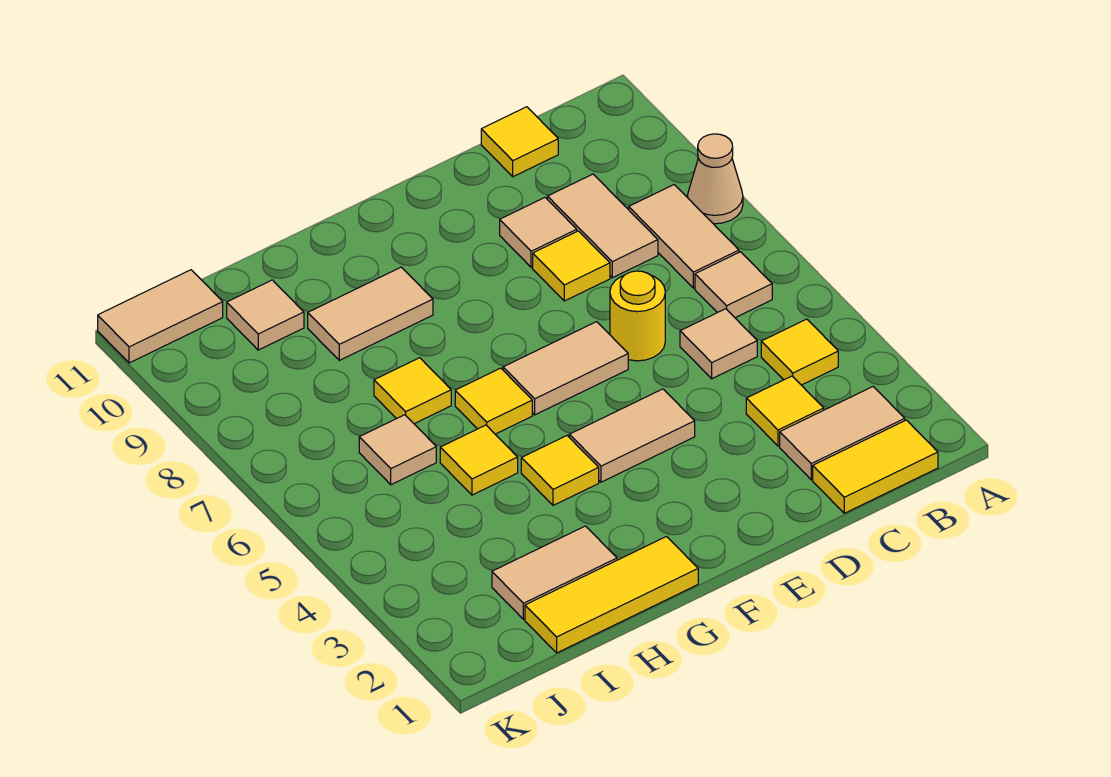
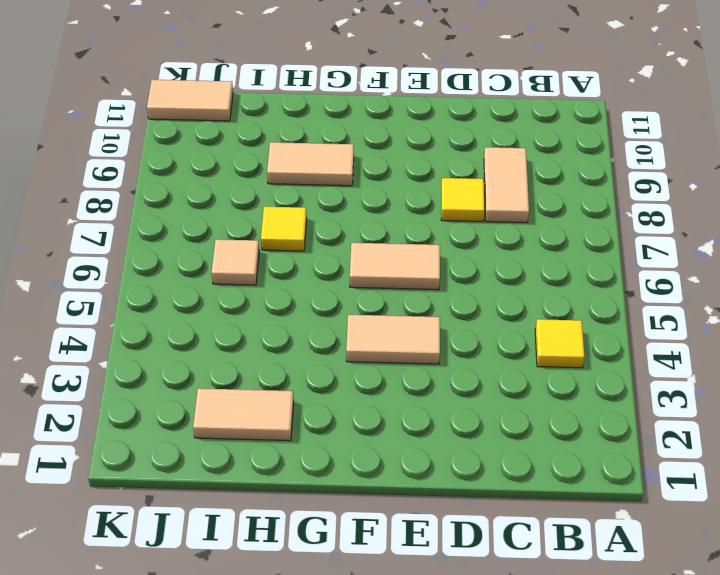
none -> tan 1x1 cone [687,134,743,224]
none -> yellow 1x2 tile [813,420,938,513]
none -> tan 1x2 tile [780,387,905,480]

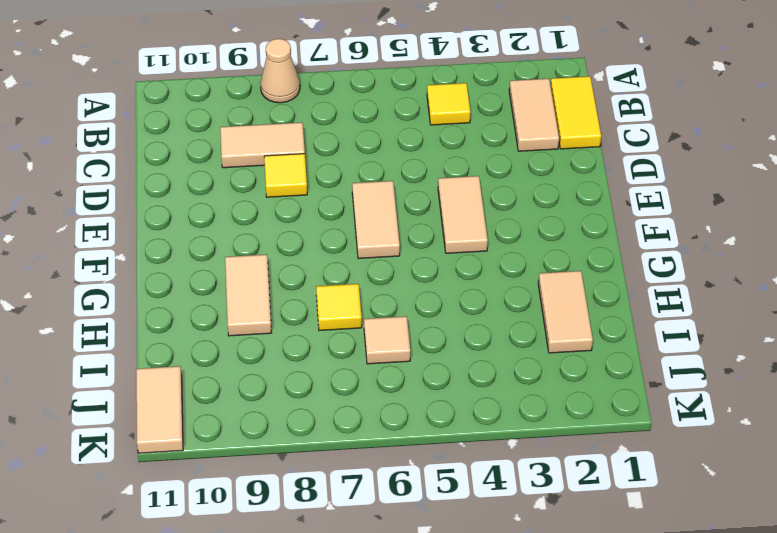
none -> tan 1x1 tile [695,252,772,318]
none -> tan 1x2 tile [629,185,739,288]
none -> yellow 1x1 tile [746,376,824,446]

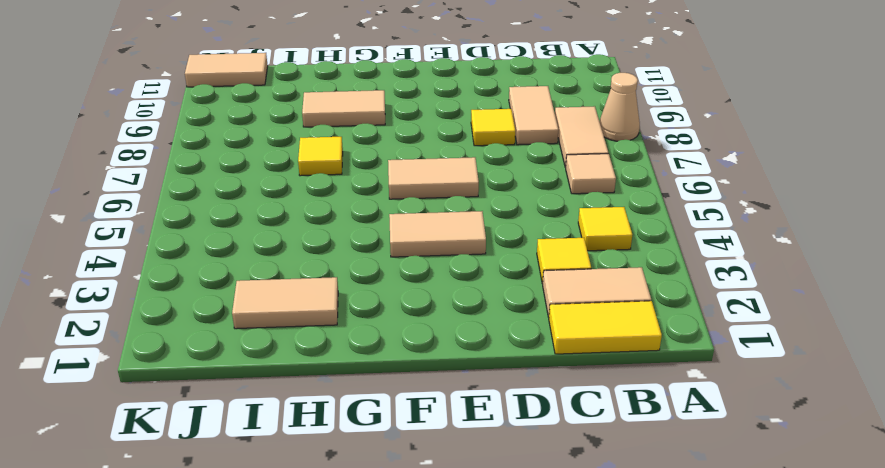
none -> tan 1x1 tile [680,309,757,379]
none -> yellow 1x1 tile [481,107,558,177]
none -> yellow 1x1 round brick [610,271,665,361]

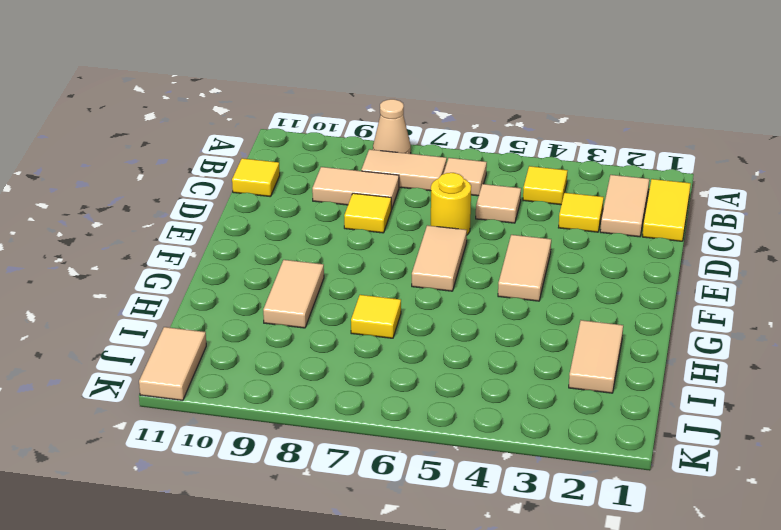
none -> tan 1x1 tile [500,198,577,267]
none -> yellow 1x3 tile [525,537,698,653]
none -> yellow 1x1 tile [521,436,599,505]

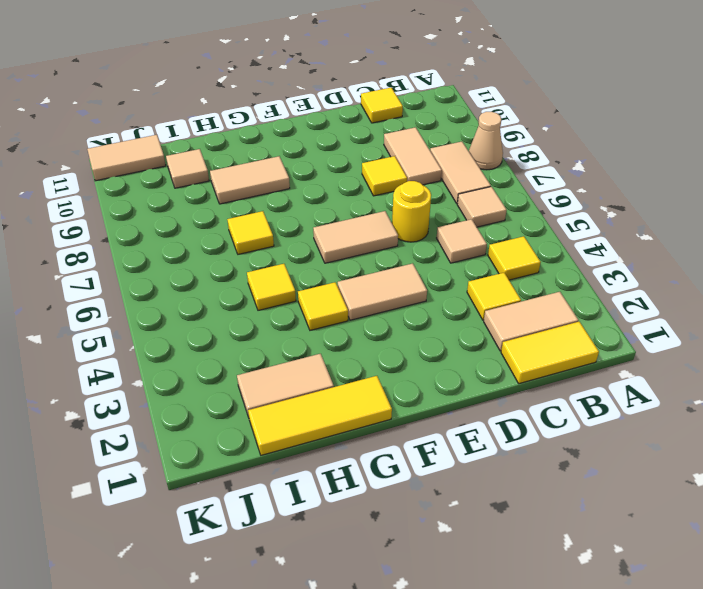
none -> tan 1x1 tile [500,198,577,267]
none -> yellow 1x1 tile [455,368,532,434]
none -> tan 1x1 tile [359,415,436,485]

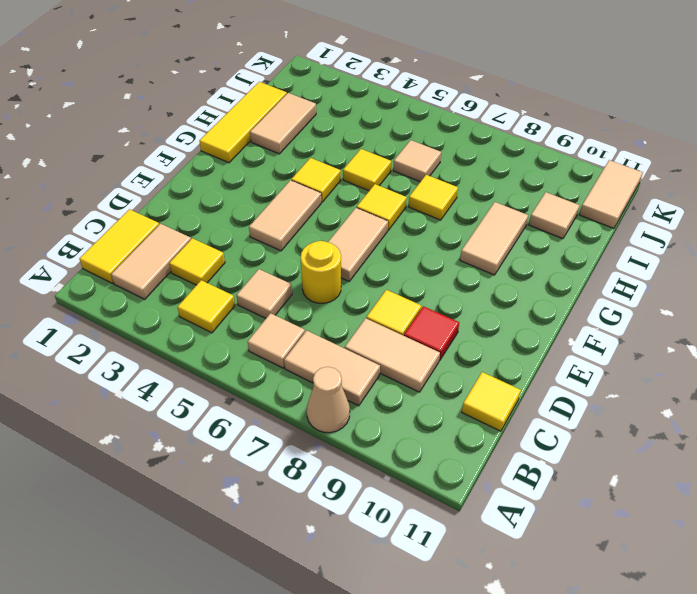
red 1x1 tile [404,306,459,361] -> tan 1x1 tile [500,198,577,267]

